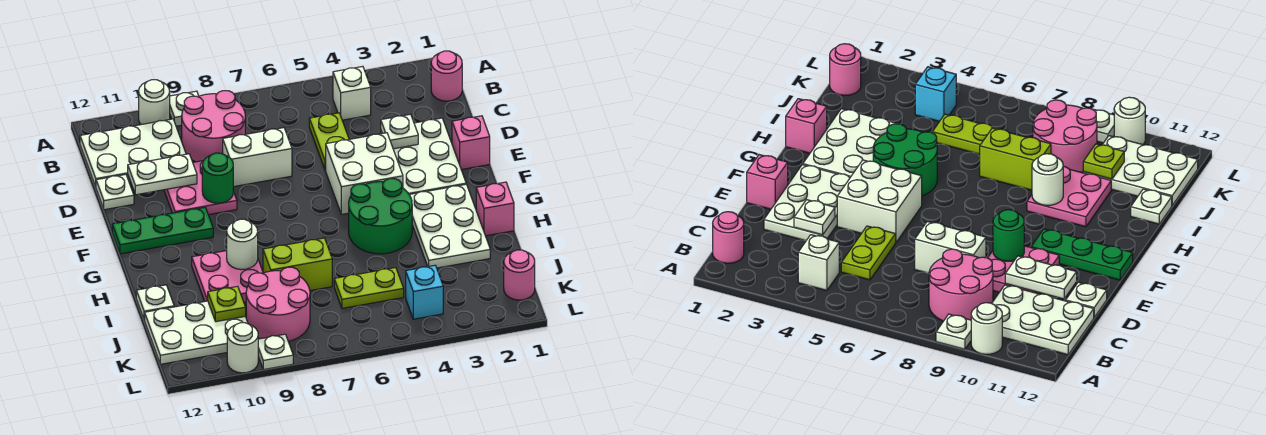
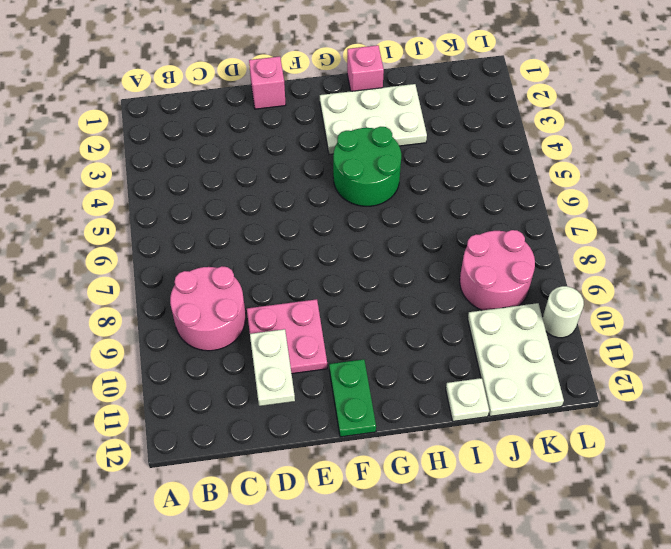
green 1x2 plate [329,359,376,437] -> green 1x3 plate [112,207,213,254]
none -> white 1x1 plate [170,91,199,126]
none -> white 1x1 round brick [139,80,170,125]
none -> pink 1x1 round brick [431,51,462,101]
none -> white 1x1 brick [333,66,371,120]

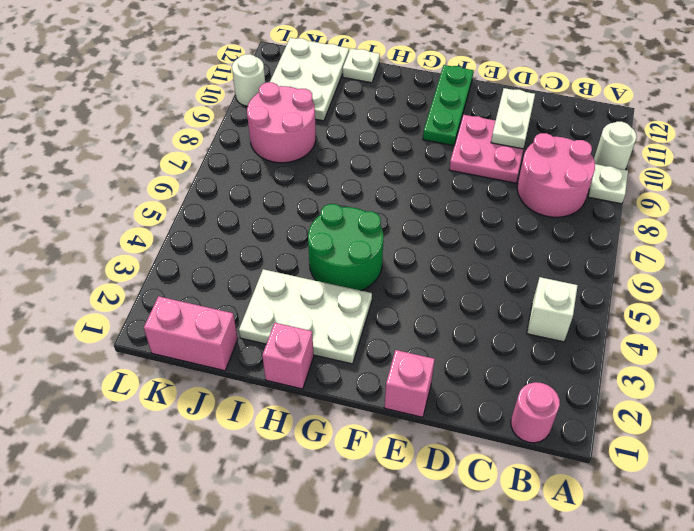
pink 1x2 brick [144,296,238,371] -> pink 1x1 round brick [504,250,535,300]
none -> white 2x3 plate [80,119,186,187]
none -> lime 1x2 plate [309,113,349,170]
none -> white 2x3 plate [381,118,466,194]
none -> white 1x2 brick [223,128,292,187]

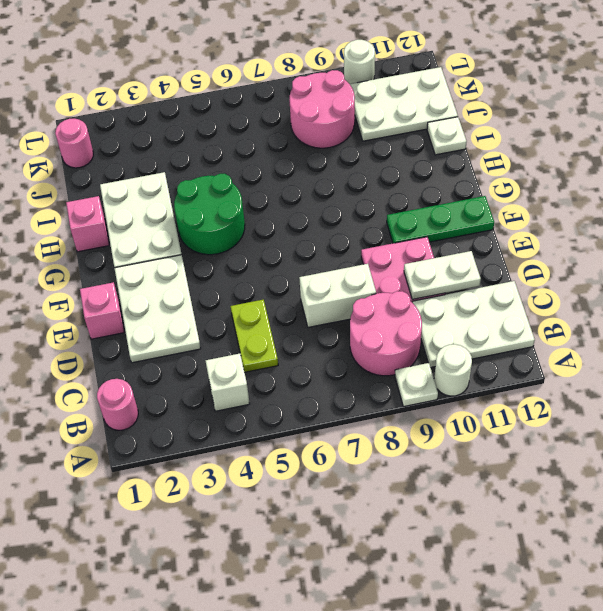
none -> white 1x1 plate [96,174,134,210]
none -> white 2x2 brick [326,133,403,214]
none -> pink 2x2 plate [192,251,263,302]
none -> lime 1x2 brick [263,238,332,291]

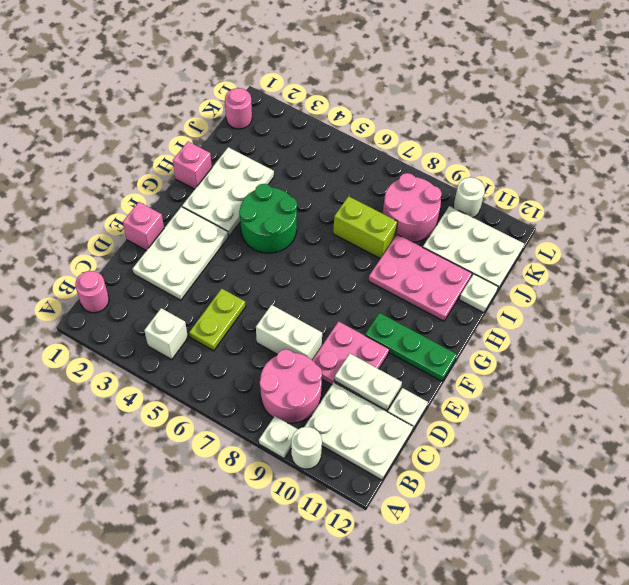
pink 2x3 plate [369,234,472,321] -> pink 2x2 plate [192,251,263,302]
none -> white 2x2 brick [326,133,403,214]
none -> lime 1x2 plate [334,268,404,308]
none -> cyan 1x1 brick [406,265,443,319]
none -> white 1x1 plate [258,334,293,370]

